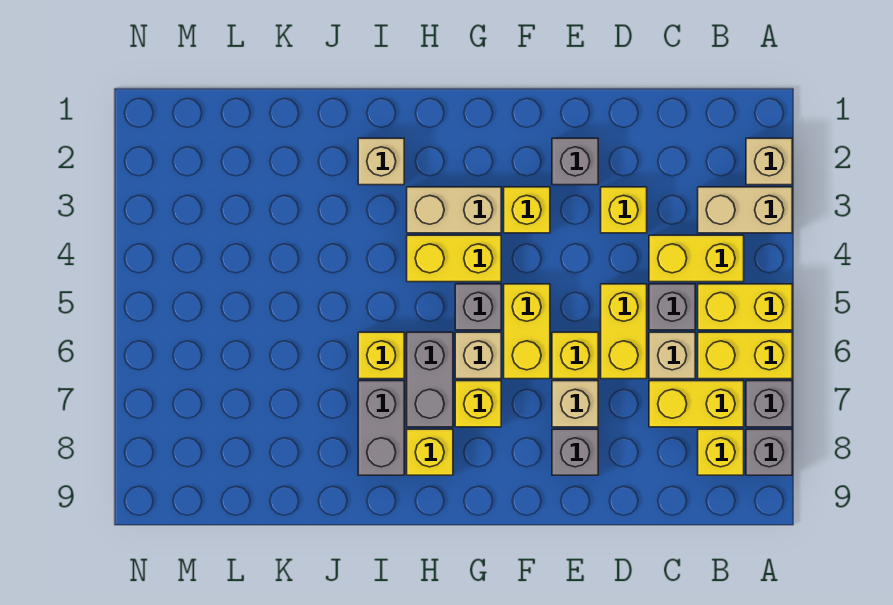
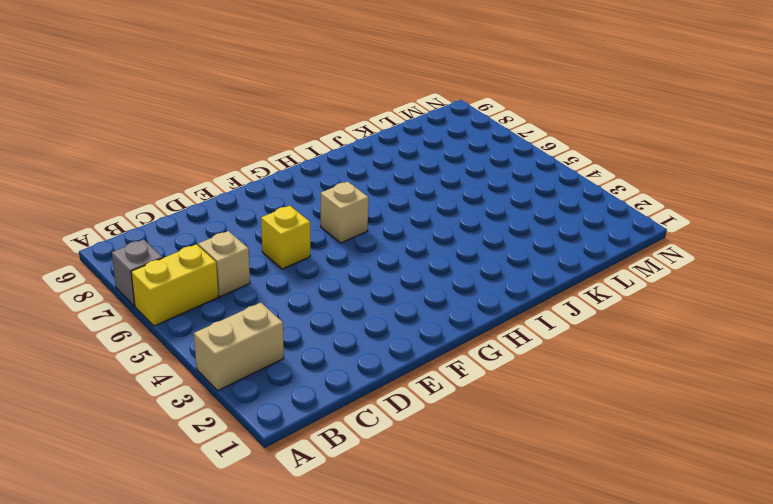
none -> tan 1x1 brick [746,138,792,185]
none -> yellow 1x2 brick [698,284,792,330]
none -> grey 1x1 brick [746,429,792,475]

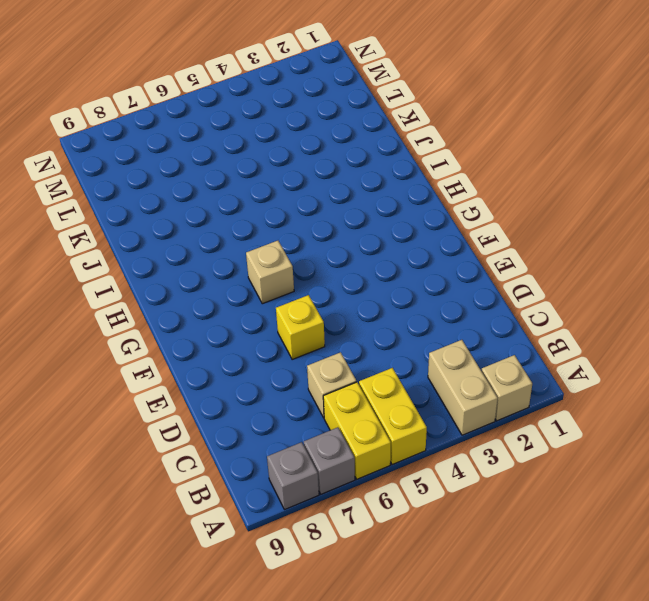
none -> yellow 1x2 brick [649,235,744,282]
none -> yellow 1x2 brick [649,381,744,427]
none -> yellow 1x1 brick [698,429,744,475]

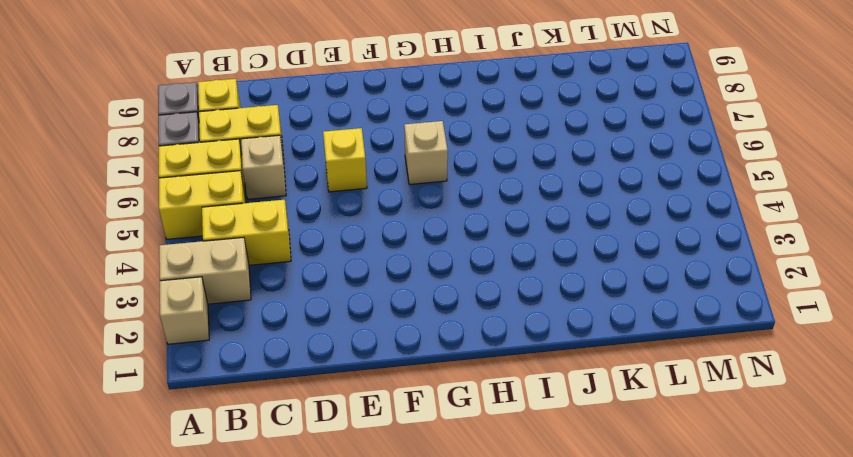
none -> grey 1x1 brick [649,284,695,330]
none -> yellow 1x1 brick [601,187,647,233]
none -> yellow 1x2 brick [601,284,647,379]

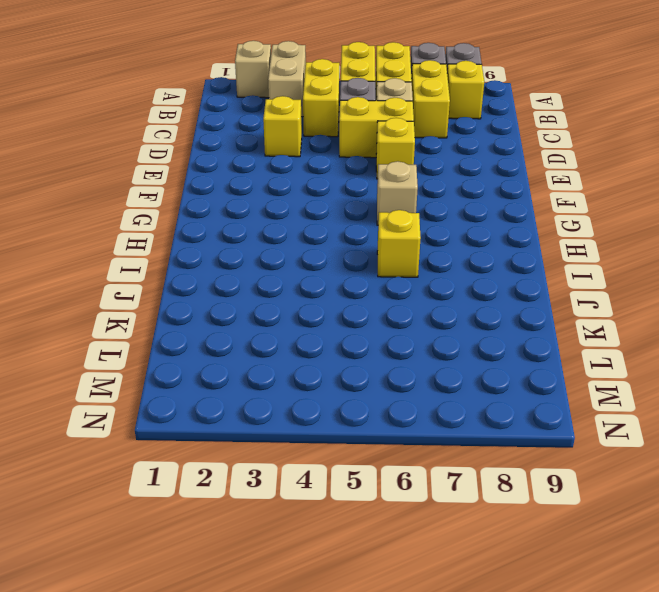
none -> grey 1x1 brick [552,138,598,185]
none -> tan 1x1 brick [552,381,598,427]
none -> grey 1x1 brick [552,429,598,475]

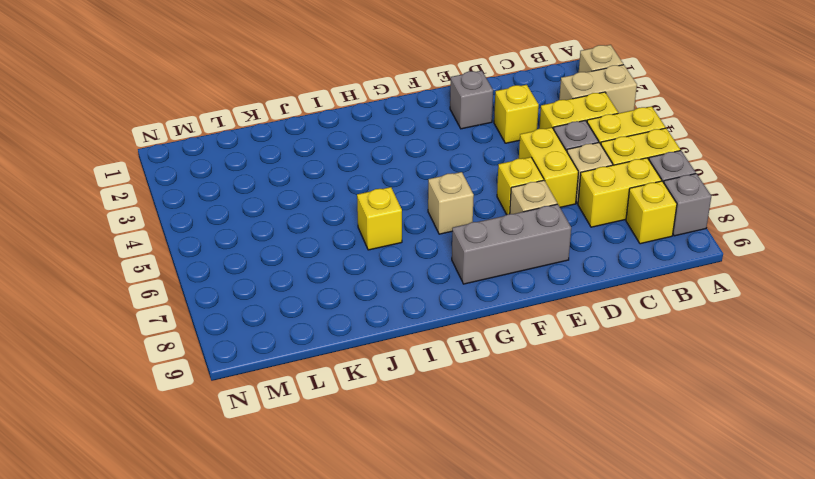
grey 1x3 brick [452,204,571,284] -> grey 1x1 brick [552,429,598,475]
none -> yellow 1x1 brick [504,187,550,233]
none -> yellow 1x2 brick [504,284,550,379]
none -> tan 1x2 brick [407,187,501,233]

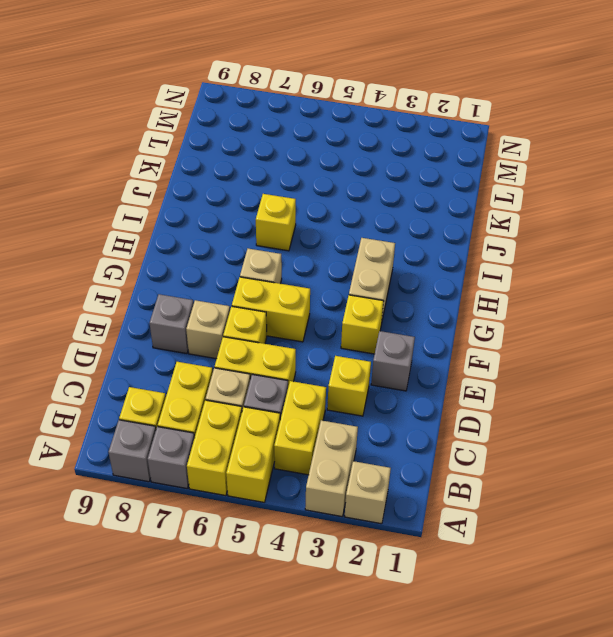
none -> yellow 1x2 brick [407,235,501,282]
none -> grey 1x1 brick [455,284,501,330]
none -> yellow 1x1 brick [455,381,501,427]

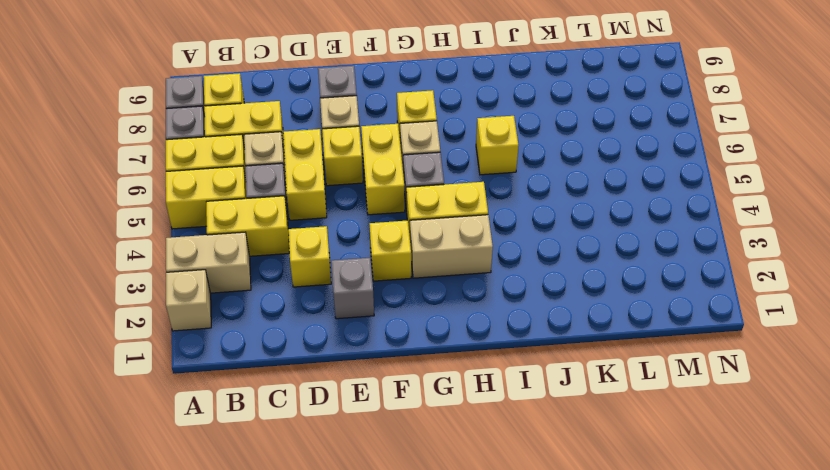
none -> grey 1x2 brick [407,332,453,427]
none -> yellow 1x1 brick [407,429,453,475]
none -> tan 1x1 brick [358,138,404,185]

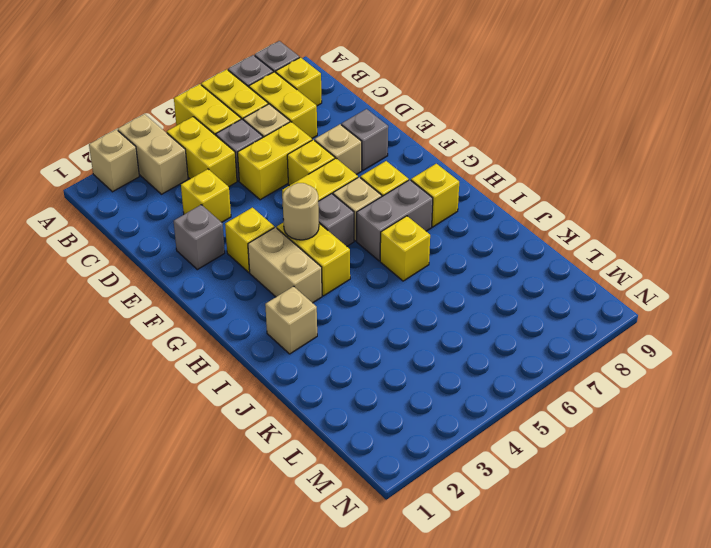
tan 1x1 round brick [283,183,319,240] -> none
none -> grey 1x2 brick [358,381,404,475]

